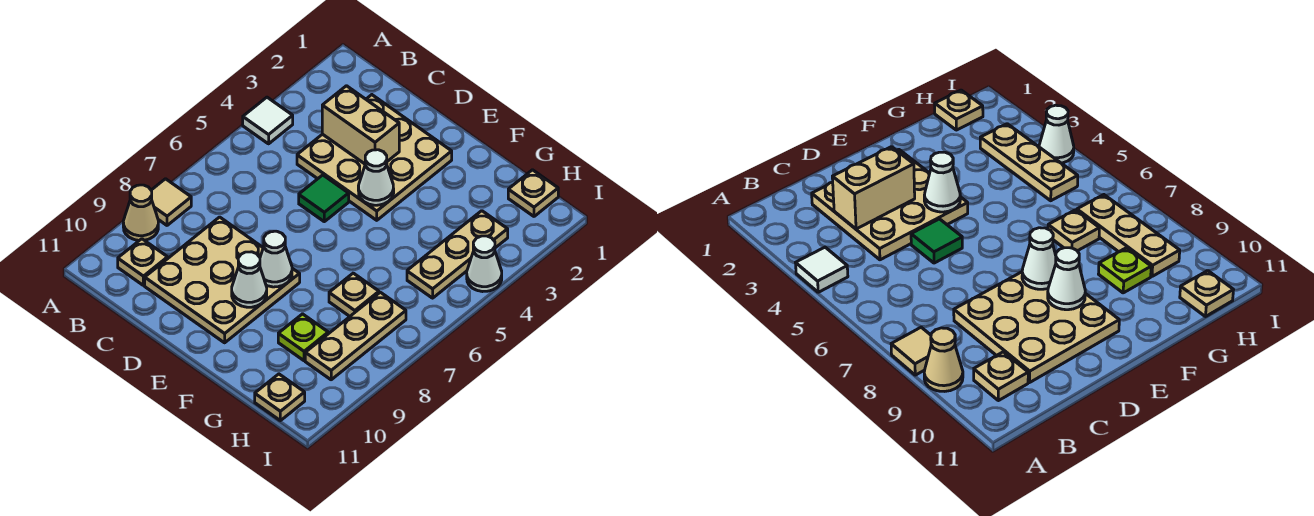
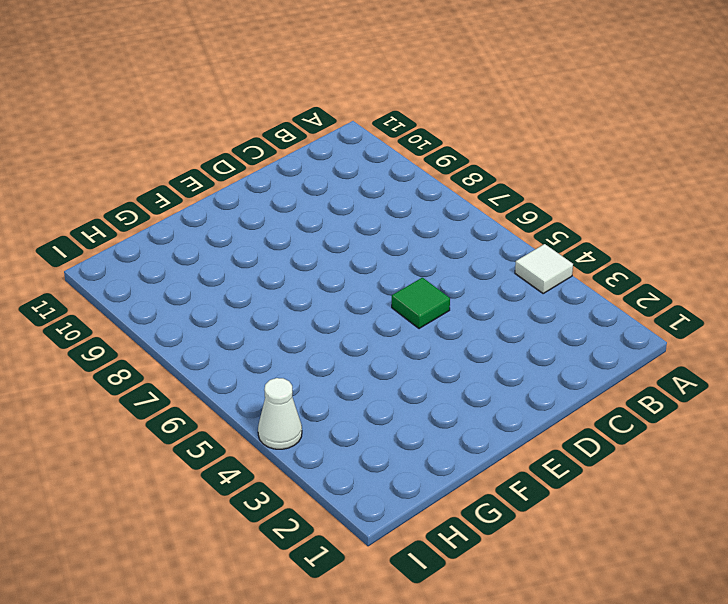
none -> tan 1x1 tile [151,179,191,225]
none -> tan 1x1 cone [123,185,158,240]
none -> tan 1x1 plate [118,239,168,285]

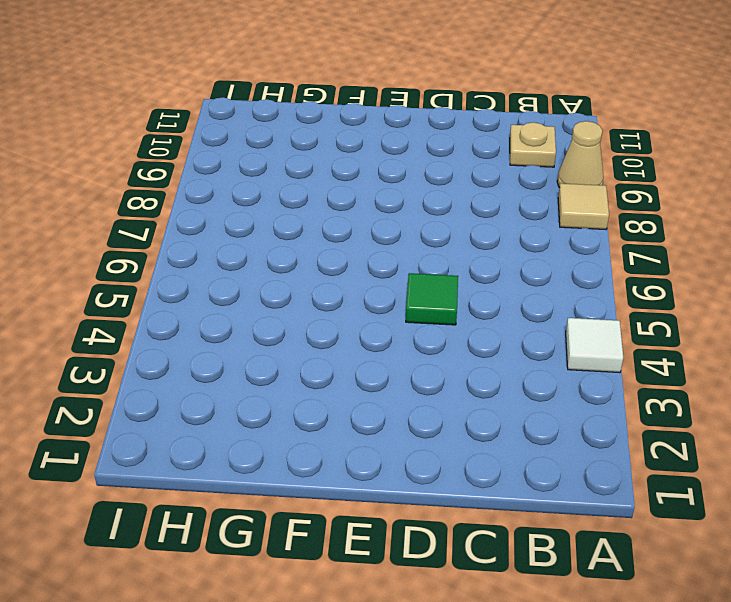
none -> tan 3x3 plate [297,95,452,220]
none -> tan 3x3 plate [145,217,300,343]
none -> tan 1x1 plate [329,273,379,316]

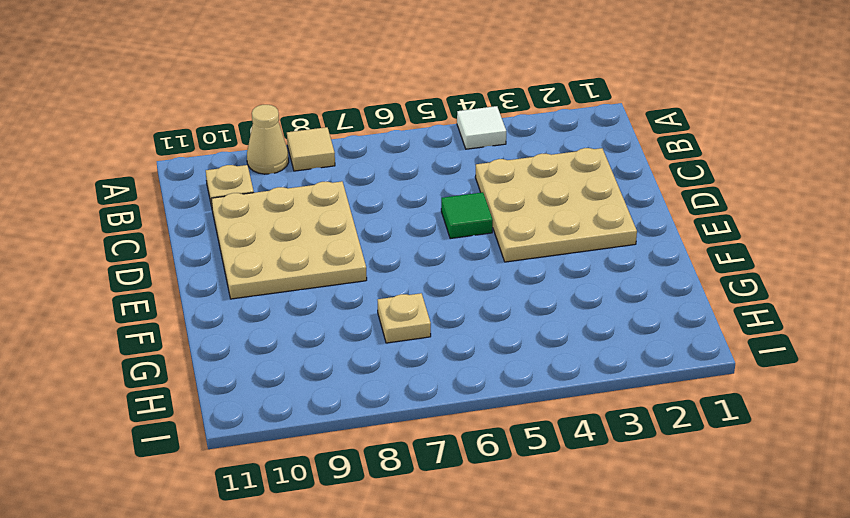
none -> lime 1x1 plate [278,314,328,361]
none -> tan 1x1 plate [508,170,558,216]
none -> tan 1x3 plate [407,211,508,298]

